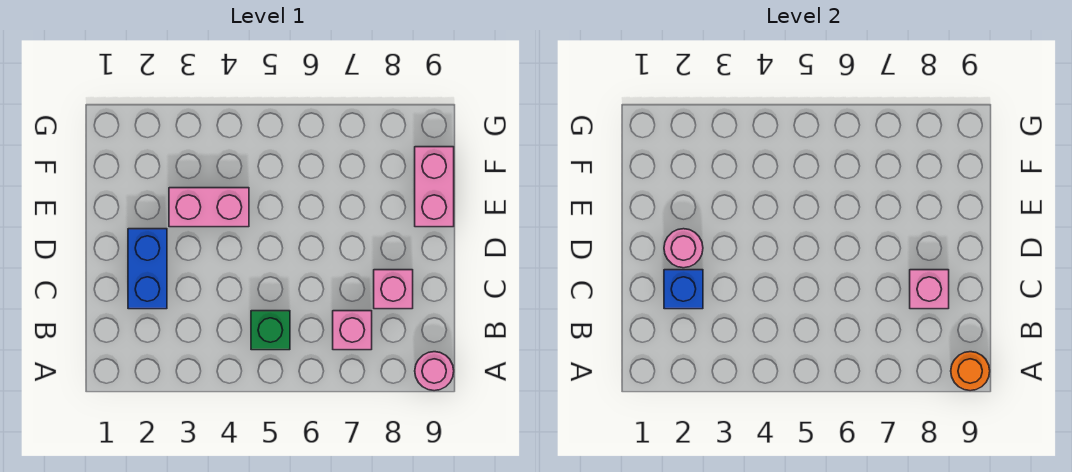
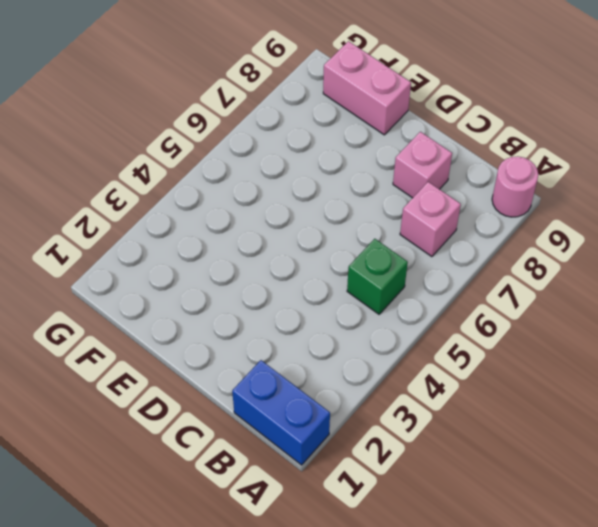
blue 1x2 brick [232,360,330,465] -> blue 1x2 brick moved to [128,229,167,309]
none -> pink 1x2 brick [169,188,249,227]
none -> orange 1x1 round brick [951,352,990,391]

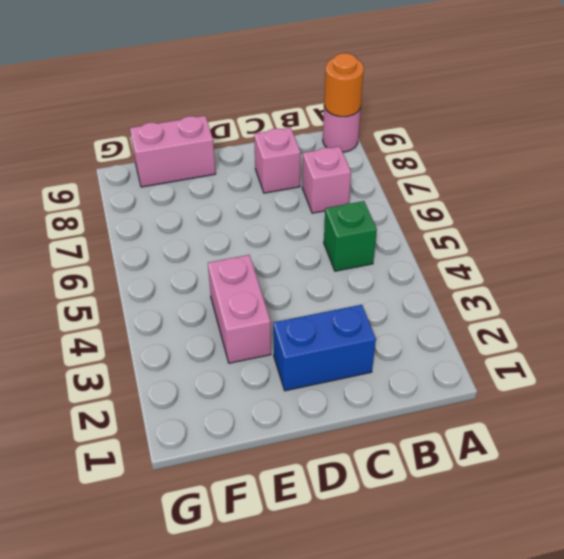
none -> blue 1x1 brick [664,270,703,309]
none -> pink 1x1 brick [910,270,949,309]

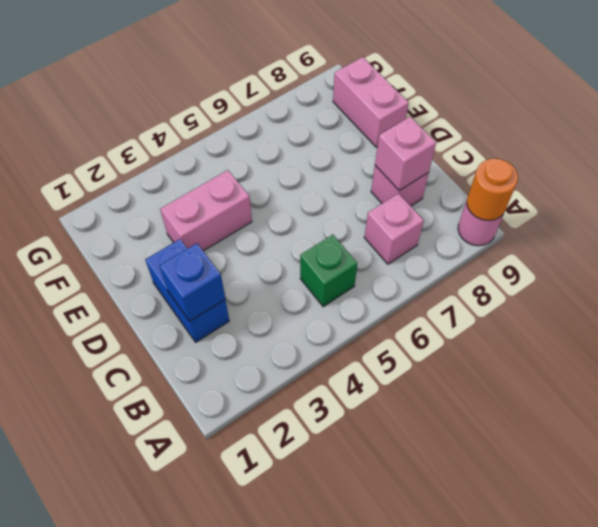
none -> pink 1x1 round brick [664,229,703,268]

